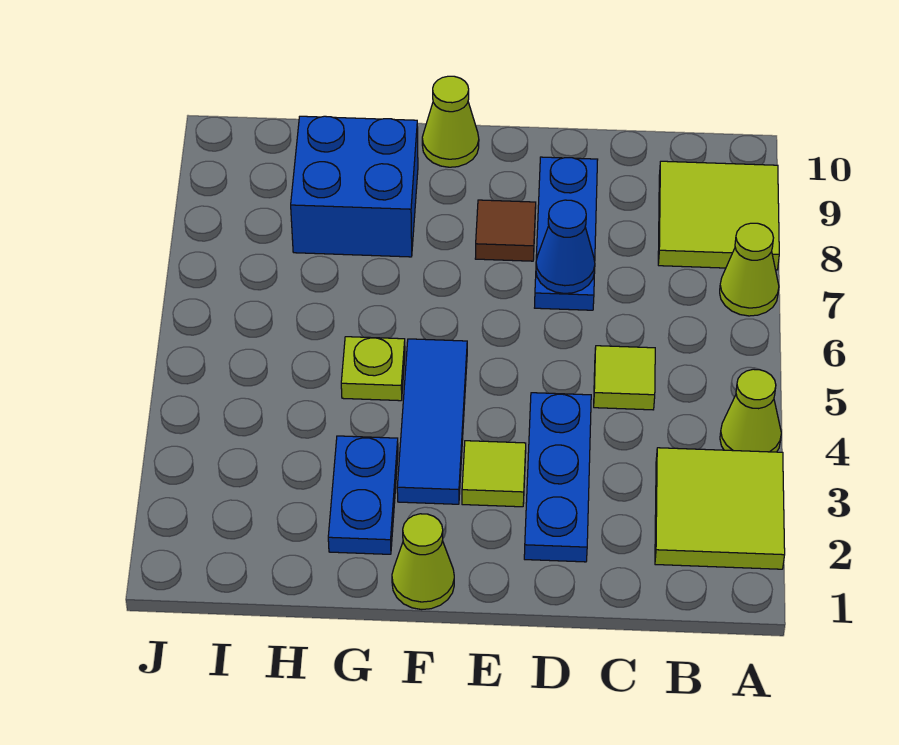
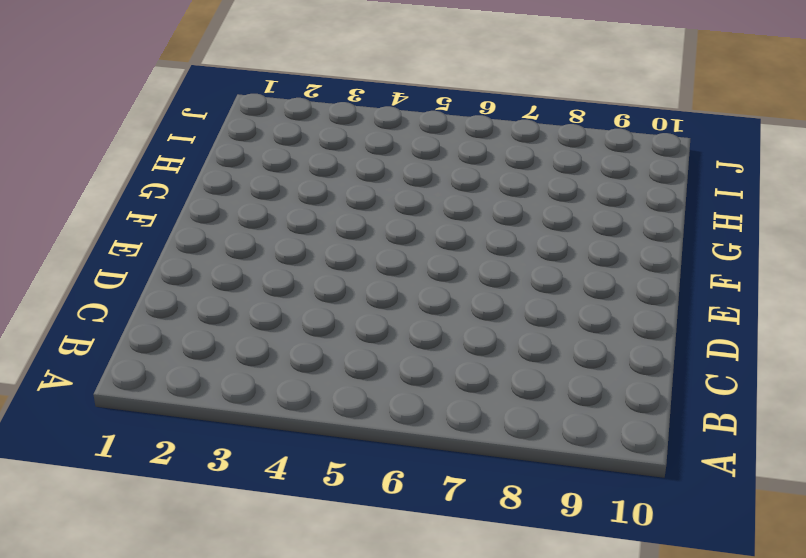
none -> lime 2x2 tile [655,448,785,569]
none -> lime 1x1 cone [720,369,781,452]
none -> lime 1x1 cone [720,223,779,316]

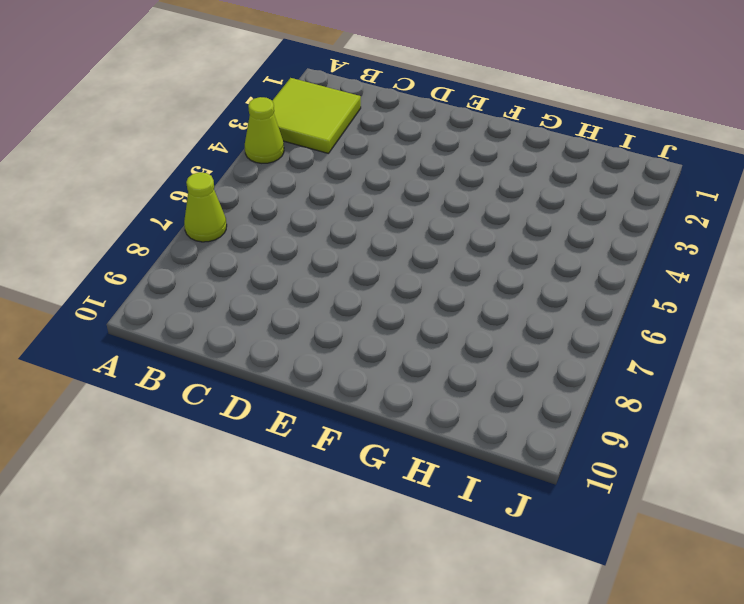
none -> lime 2x2 tile [658,161,779,270]
none -> lime 1x1 tile [594,346,655,410]
none -> blue 1x3 plate [524,393,591,562]

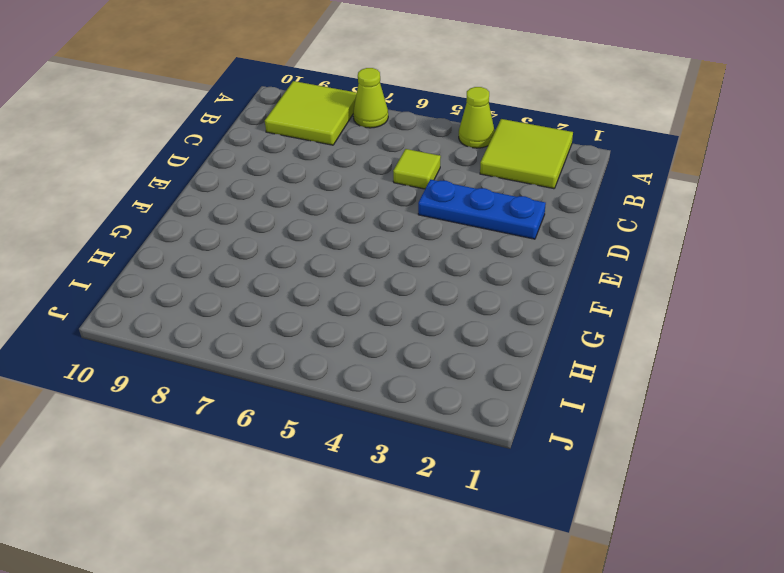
none -> blue 1x3 plate [535,157,598,310]
none -> lime 1x1 tile [462,441,526,507]
none -> brown 1x1 tile [475,200,536,261]

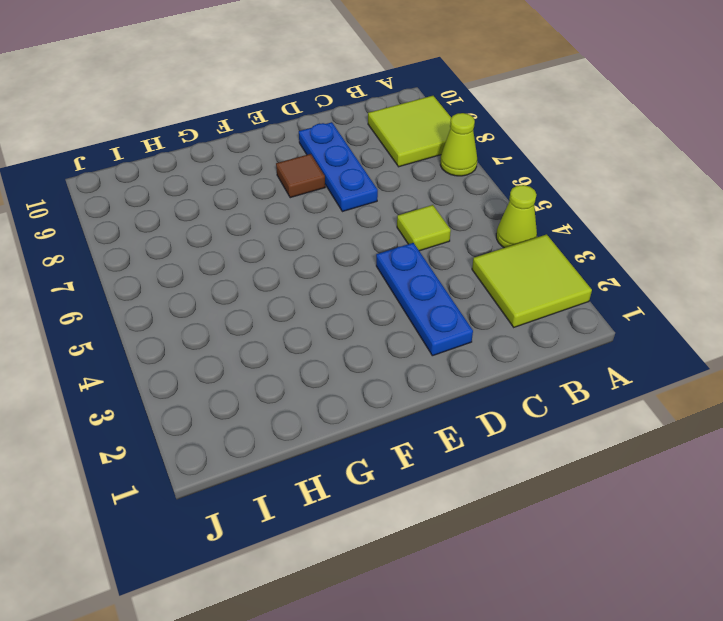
none -> lime 1x1 tile [462,441,526,507]
none -> lime 1x1 cone [392,514,454,610]
none -> blue 1x3 tile [397,339,467,504]

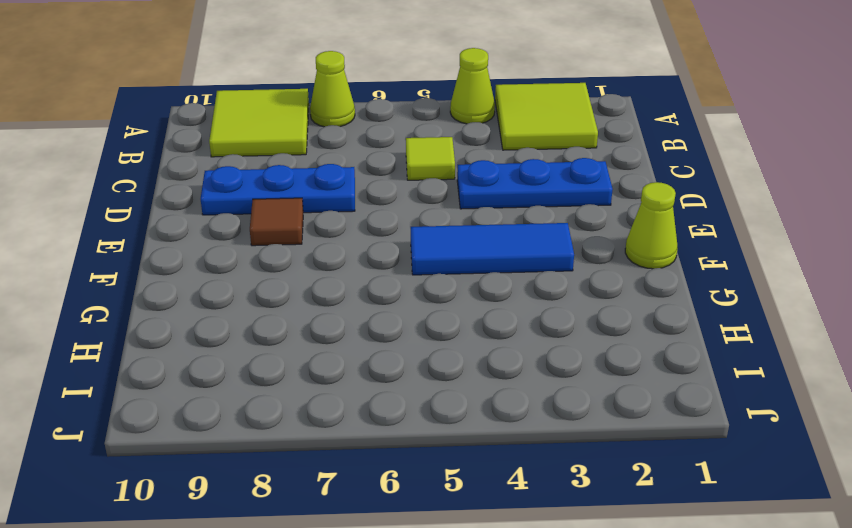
none -> lime 1x1 tile [462,441,526,507]
none -> lime 1x1 cone [422,76,479,167]
none -> blue 1x2 plate [328,436,398,554]

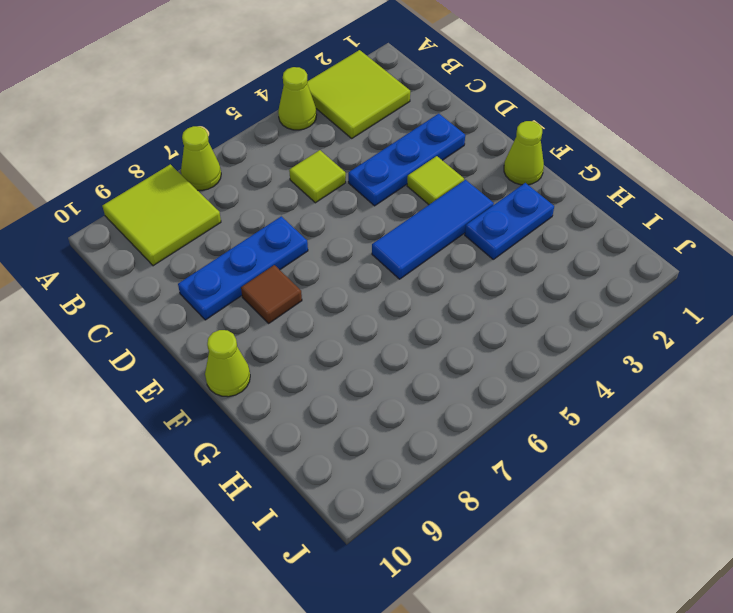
none -> lime 1x1 plate [341,337,405,401]
none -> blue 2x2 brick [291,116,418,257]
none -> blue 1x1 cone [536,200,595,294]

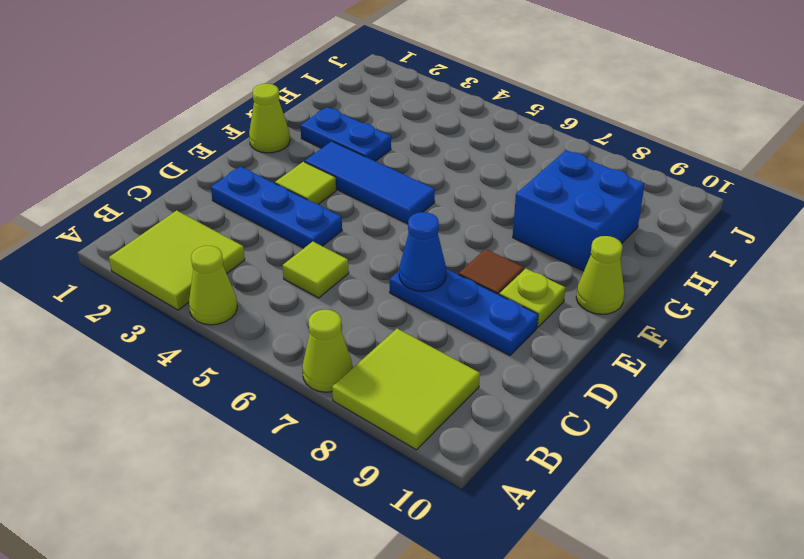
lime 1x1 plate [499,269,565,327] -> lime 1x1 plate moved to [341,337,405,401]

